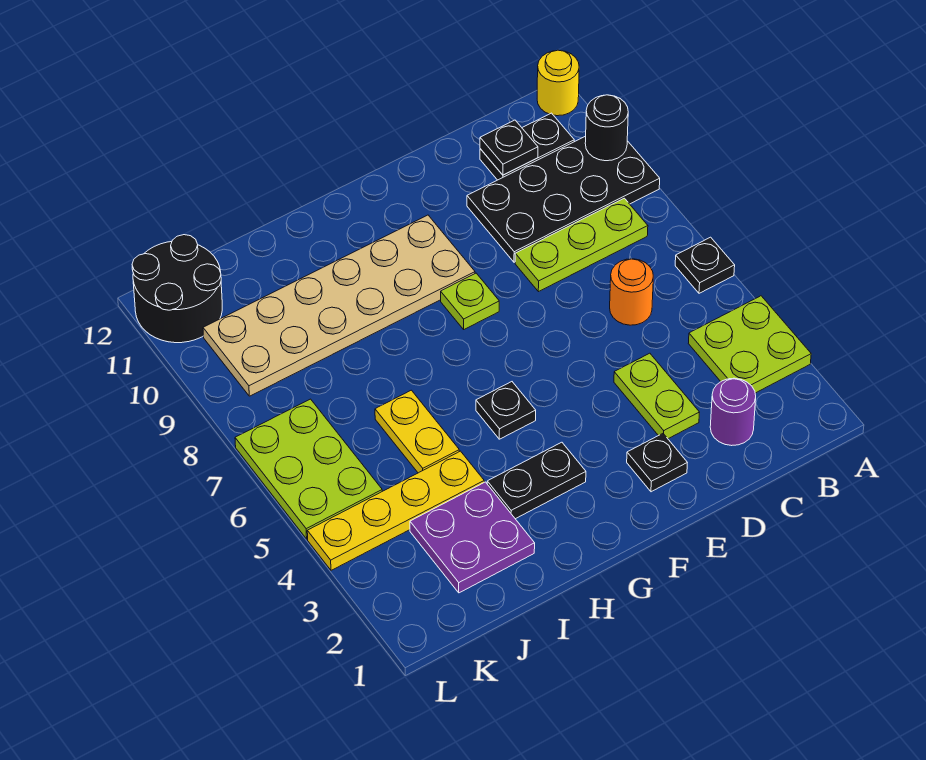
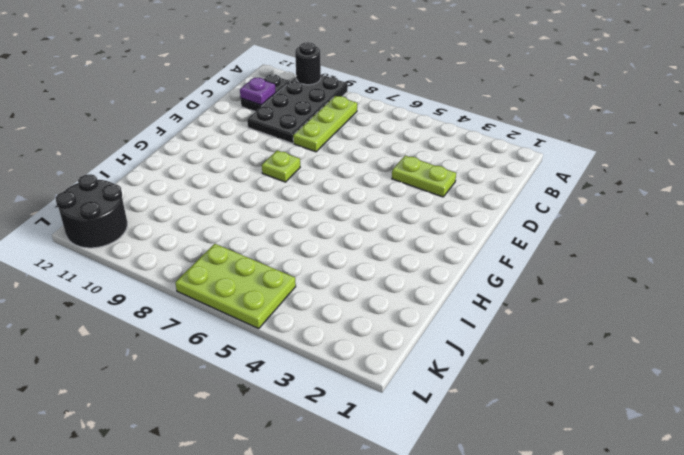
purple 1x1 plate [240,77,276,105] -> black 1x1 plate [480,120,538,175]
none -> lime 2x2 plate [688,296,811,393]
none -> black 1x1 plate [675,237,735,293]
none -> yellow 1x1 round brick [537,50,579,116]

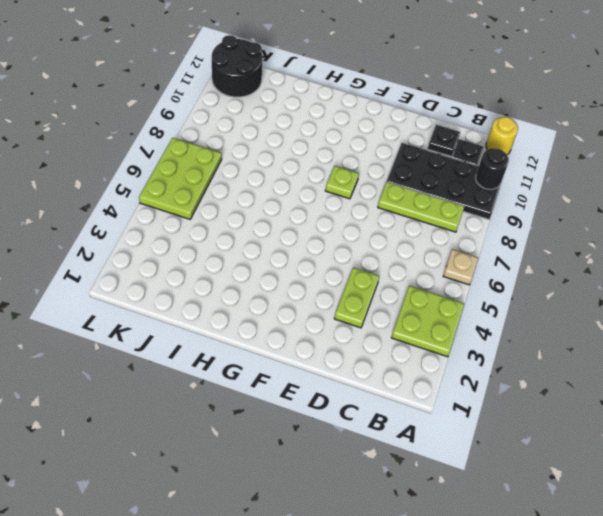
tan 1x1 plate [443,249,478,285] -> black 1x1 plate [675,237,735,293]
none -> purple 1x1 round brick [710,378,756,446]
none -> orange 1x1 round brick [610,259,653,325]
none -> black 1x1 plate [627,434,687,492]

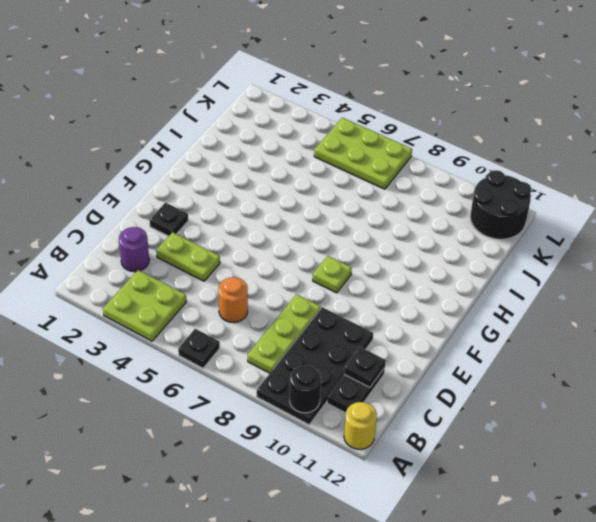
none -> tan 2x6 plate [203,215,475,396]
none -> black 1x2 plate [487,442,586,519]
none -> black 1x1 plate [476,382,536,439]

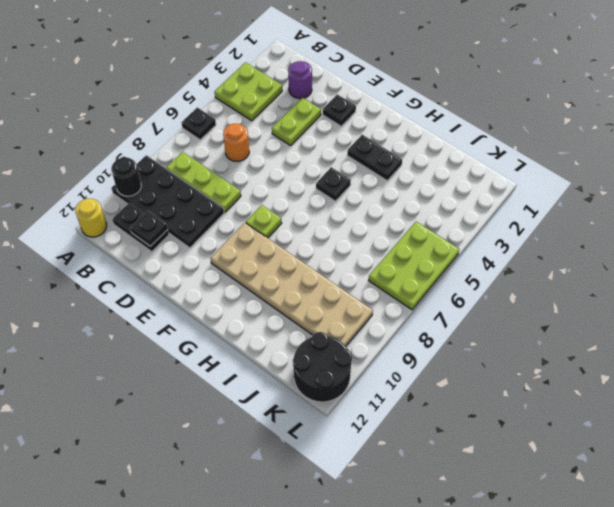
none -> purple 2x2 plate [410,482,535,593]
none -> yellow 1x4 plate [307,451,484,570]
none -> yellow 1x2 plate [375,390,459,473]

